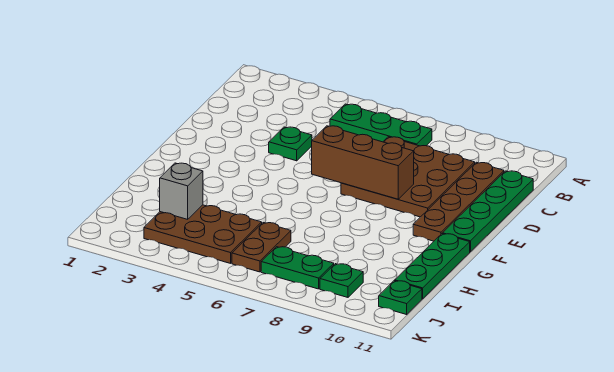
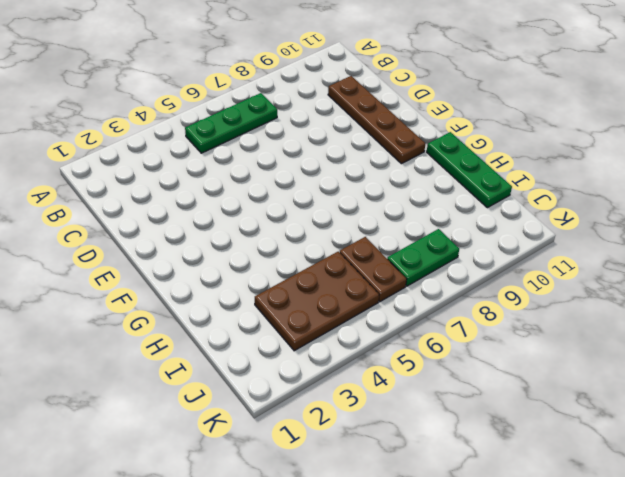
none -> brown 3x3 plate [341,137,475,217]
none -> green 1x4 plate [443,171,533,252]
none -> green 1x1 plate [269,127,312,161]

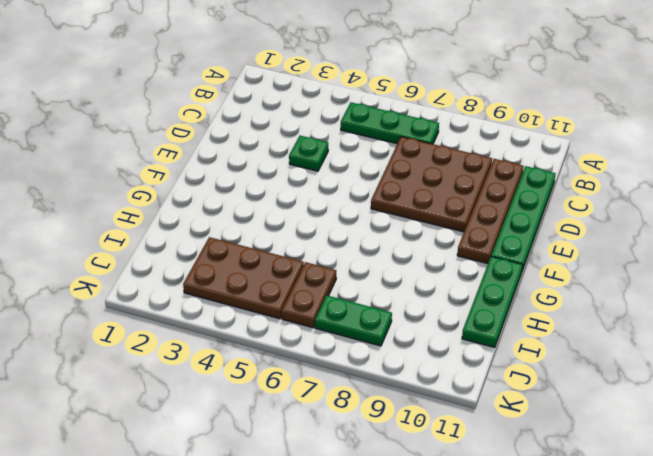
none -> green 1x1 plate [320,264,363,297]
none -> green 1x1 plate [379,281,422,315]
none -> brown 1x3 brick [312,126,414,199]

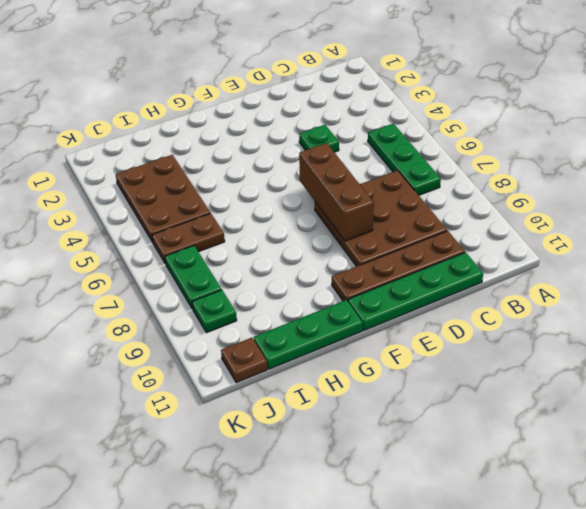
brown 1x1 plate [221,338,267,382] -> green 1x1 plate [379,281,422,315]
none -> grey 1x1 brick [160,163,203,219]

